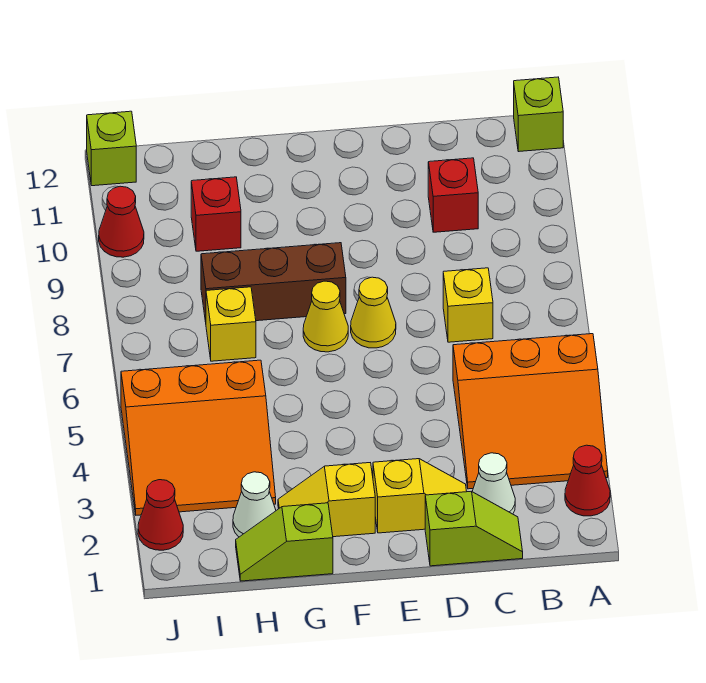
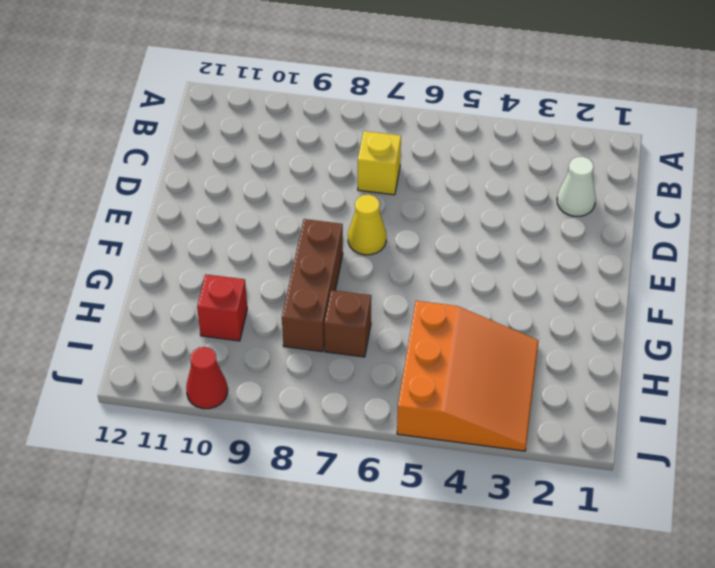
brown 1x1 brick [324,290,371,357] -> yellow 1x1 brick [206,287,256,361]
none -> red 1x1 cone [565,445,610,516]
none -> orange 3x3 slope [453,334,608,489]
none -> lime 1x1 brick [514,77,563,152]

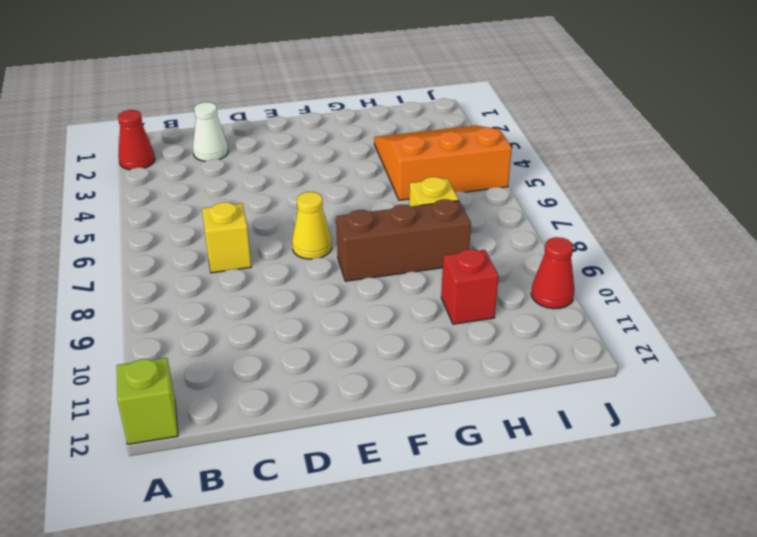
none -> orange 3x3 slope [453,334,608,489]
none -> lime 1x2 slope [425,491,523,566]
none -> red 1x1 brick [428,158,478,232]

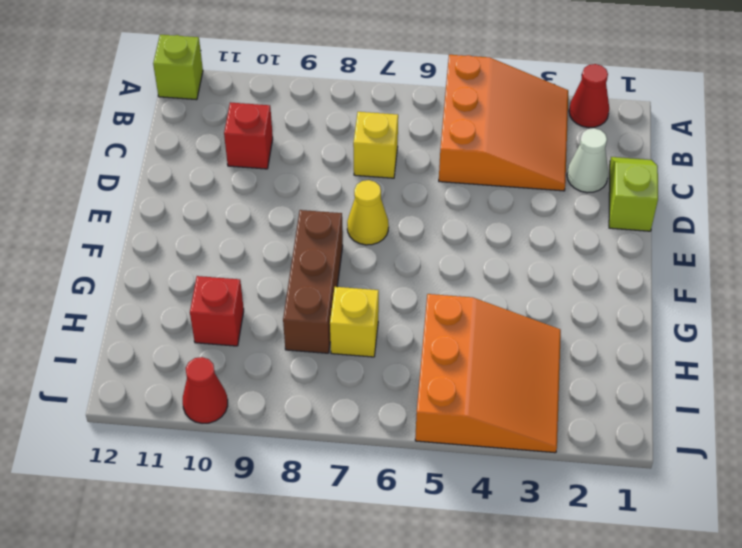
none -> yellow 1x2 slope [373,459,467,533]
none -> yellow 1x2 slope [278,463,375,537]
none -> yellow 1x1 cone [303,281,348,352]

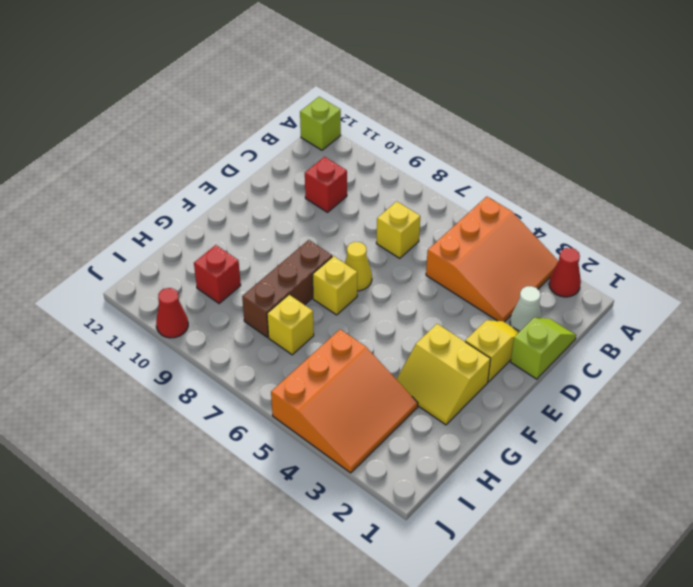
yellow 2x2 slope [396,324,491,425] -> yellow 1x2 slope [278,463,375,537]
yellow 1x1 brick [312,256,357,315] -> yellow 1x1 cone [303,281,348,352]
none -> lime 1x2 slope [236,503,333,581]
none -> white 1x1 cone [233,472,276,537]
none -> red 1x1 cone [138,480,183,550]

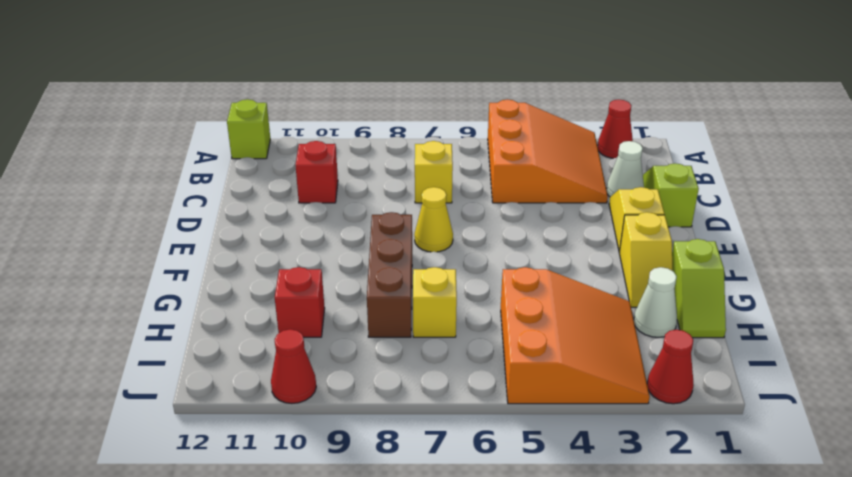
none -> yellow 1x1 cone [303,281,348,352]
none -> lime 1x1 brick [87,111,136,186]

